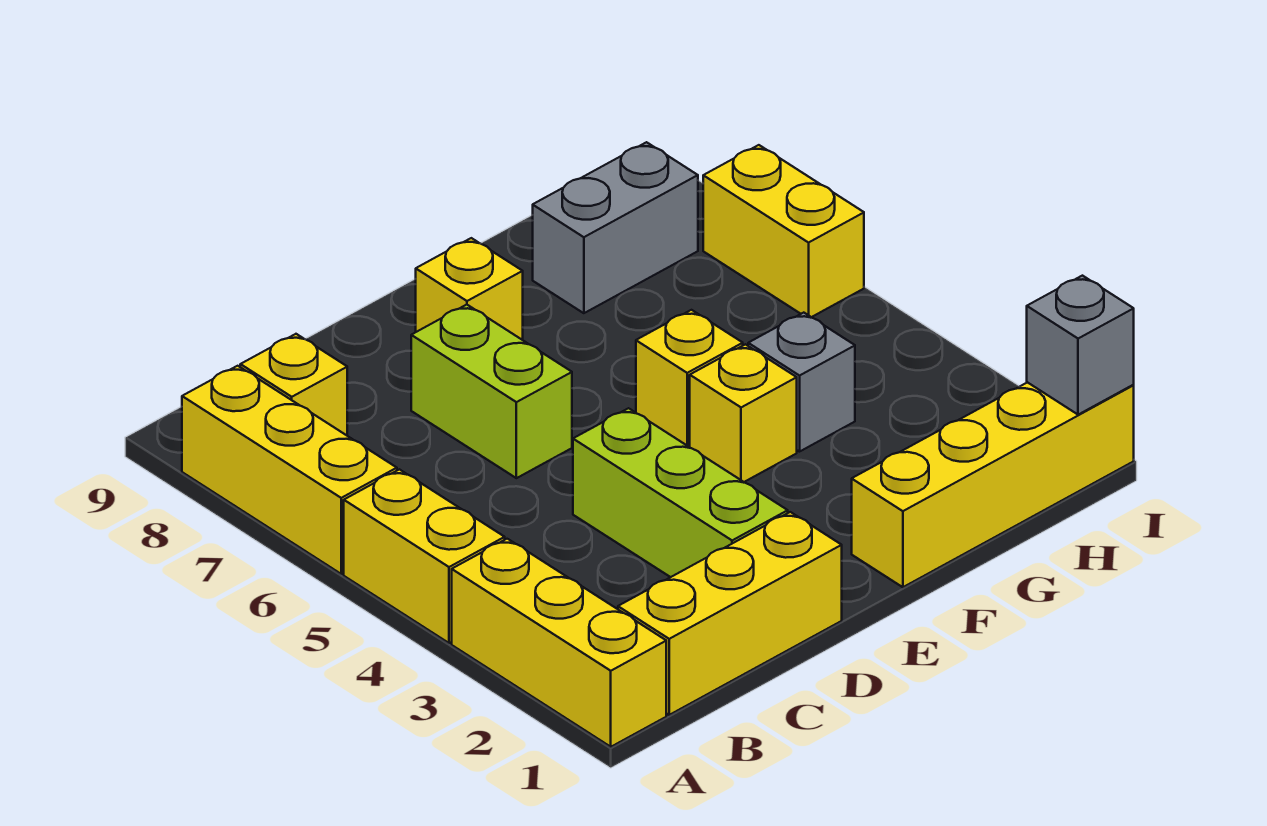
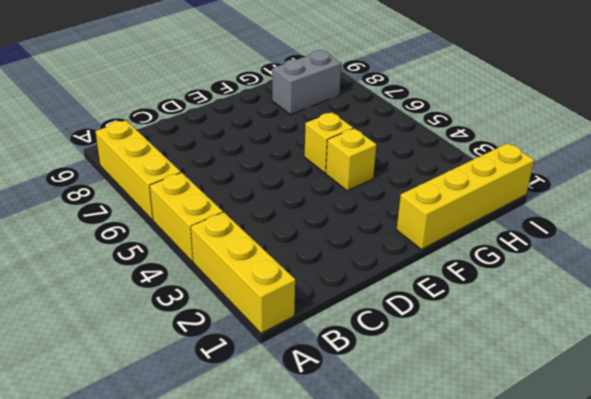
none -> yellow 1x3 brick [618,512,842,715]
none -> yellow 1x1 brick [240,334,347,435]
none -> lime 1x3 brick [573,408,788,577]

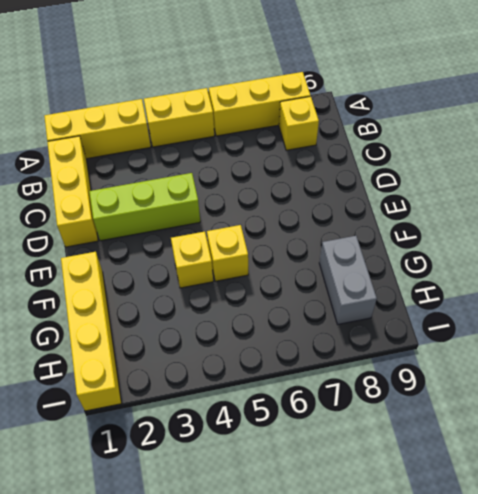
none -> lime 1x2 brick [411,305,572,478]
none -> yellow 1x1 brick [416,238,523,340]
none -> grey 1x1 brick [748,313,855,452]

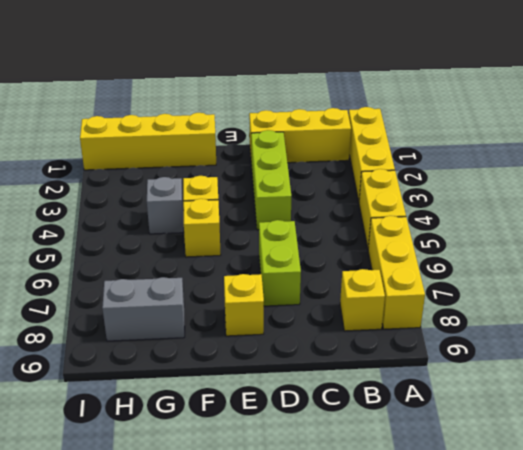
none -> yellow 1x2 brick [703,145,864,317]
none -> grey 1x1 brick [1027,276,1134,415]

